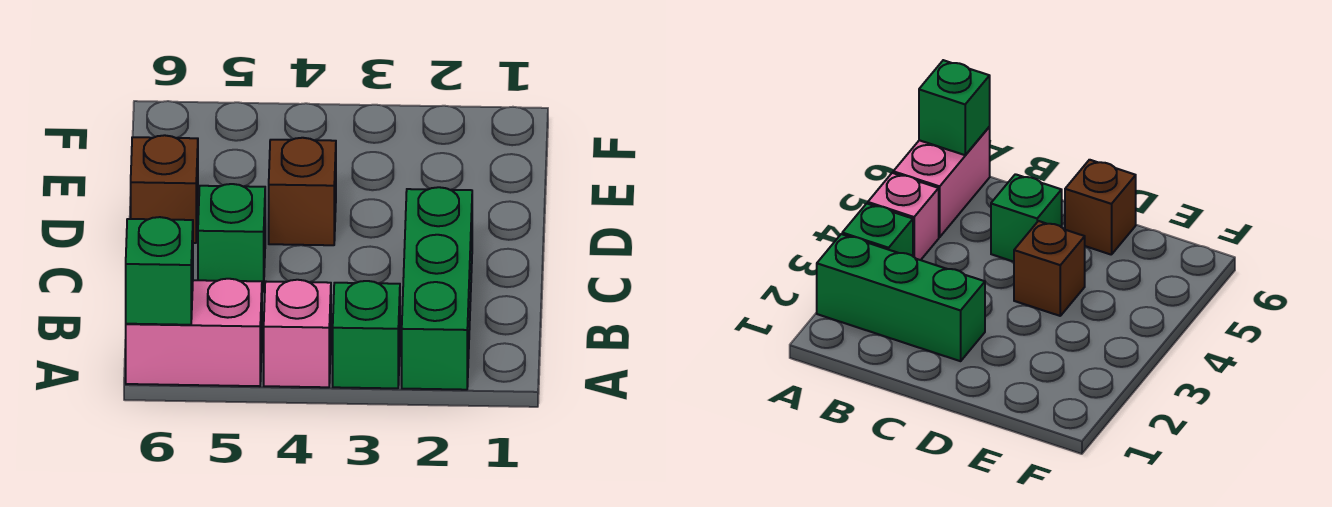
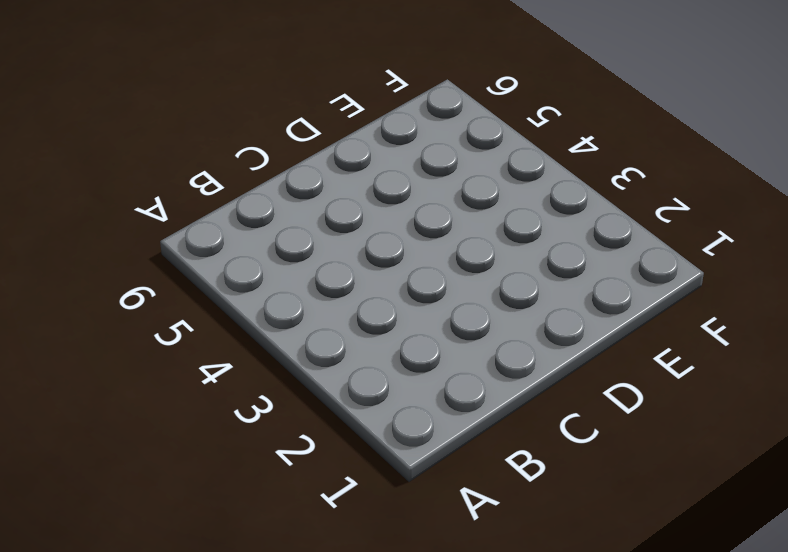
none -> green 1x3 brick [402,187,472,390]
none -> green 1x1 brick [333,281,400,388]

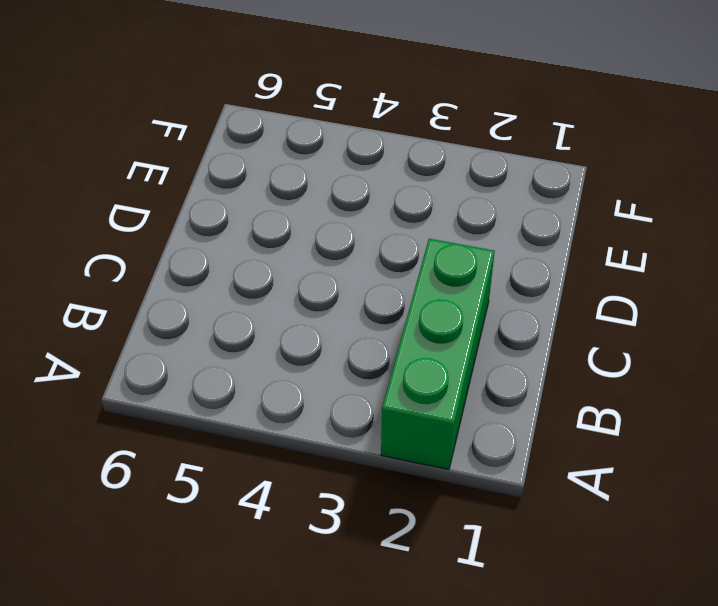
none -> green 1x1 brick [333,281,400,388]
none -> pink 1x1 brick [264,280,331,387]

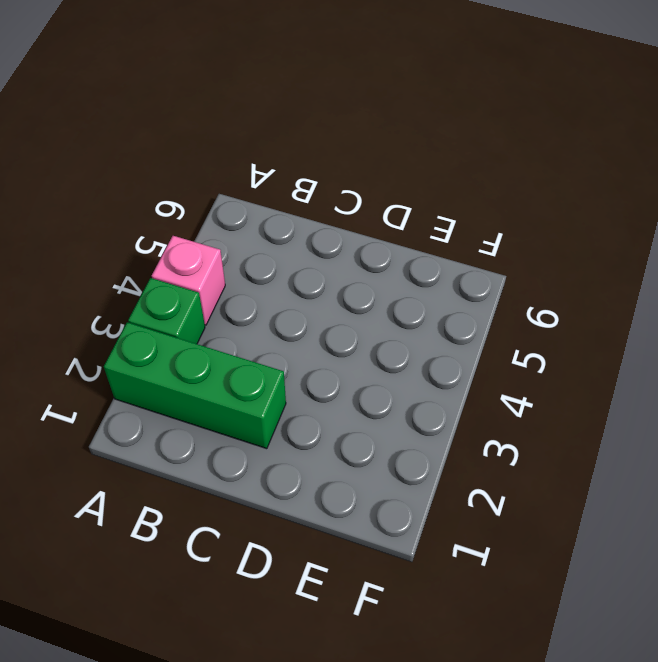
none -> pink 1x2 brick [126,279,262,386]
none -> green 1x1 brick [198,184,265,292]

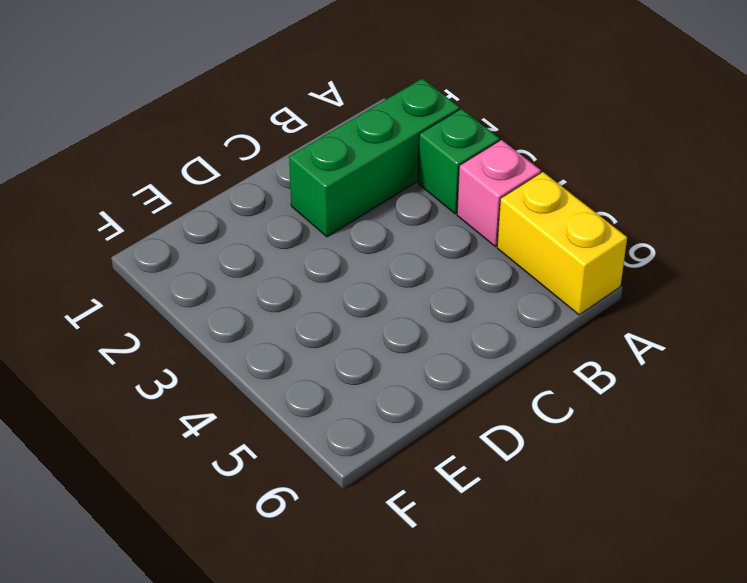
yellow 1x2 brick [497,172,627,315] -> pink 1x2 brick [126,279,262,386]
none -> green 1x1 brick [198,184,265,292]
none -> brown 1x1 brick [269,138,336,245]

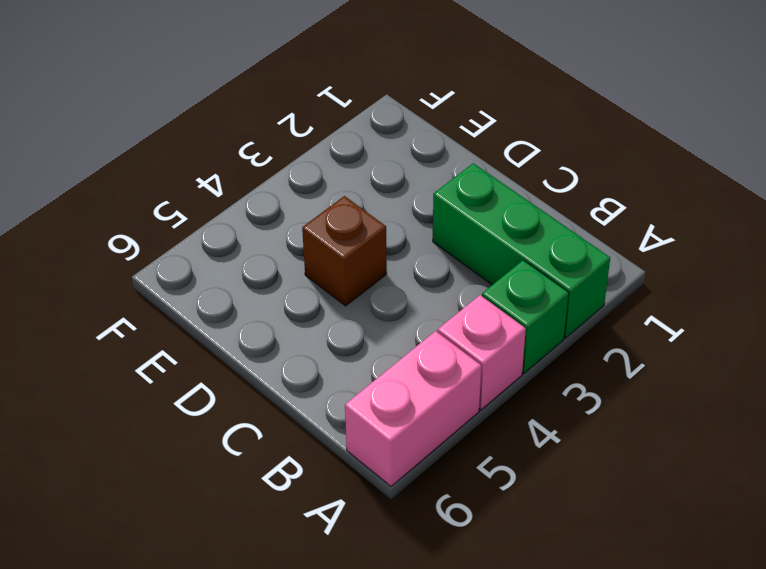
none -> green 1x1 brick [198,184,265,292]
none -> brown 1x1 brick [131,135,198,243]

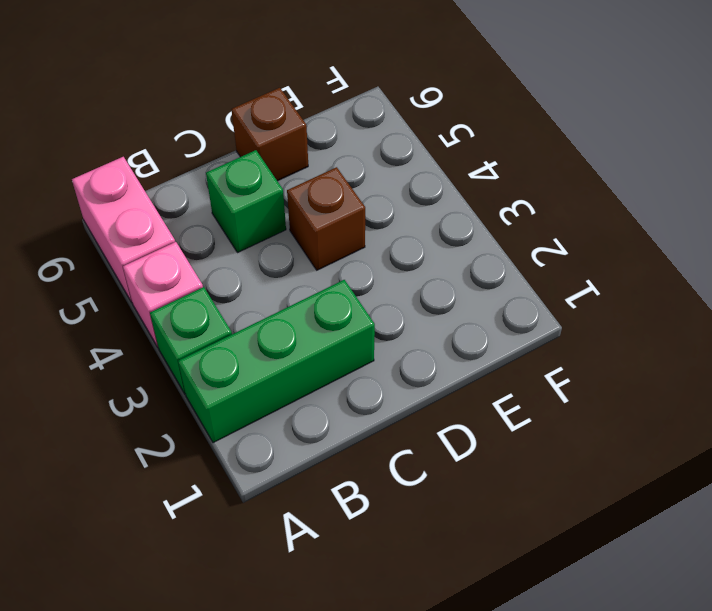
none -> green 1x1 brick [126,217,193,325]

